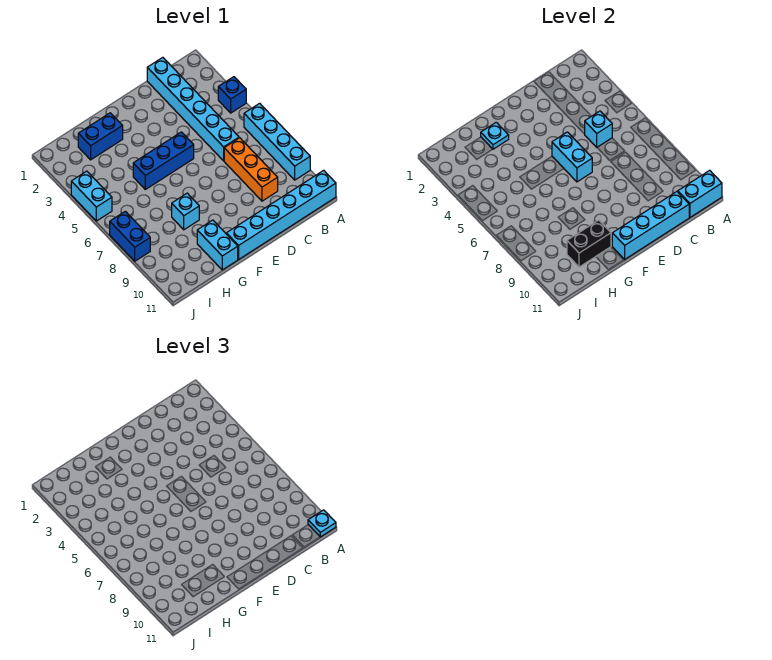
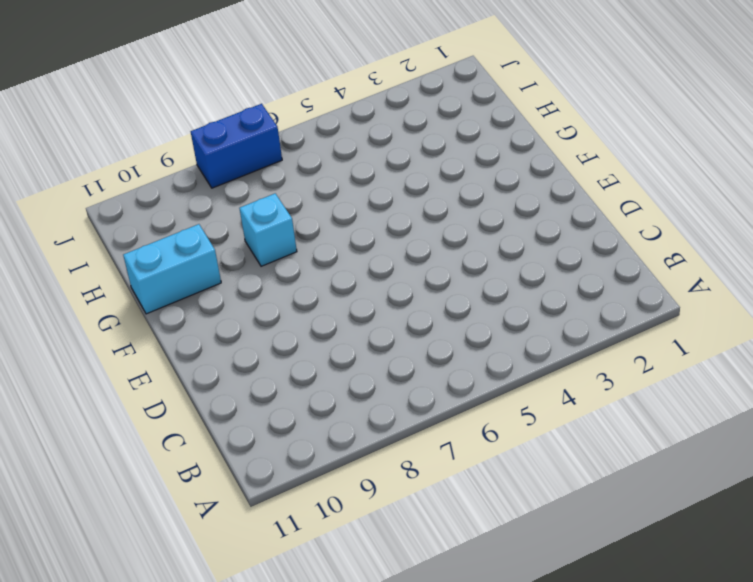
none -> blue 1x1 brick [218,77,246,113]
none -> cyan 1x4 brick [244,103,310,180]
none -> cyan 1x6 brick [226,170,336,259]

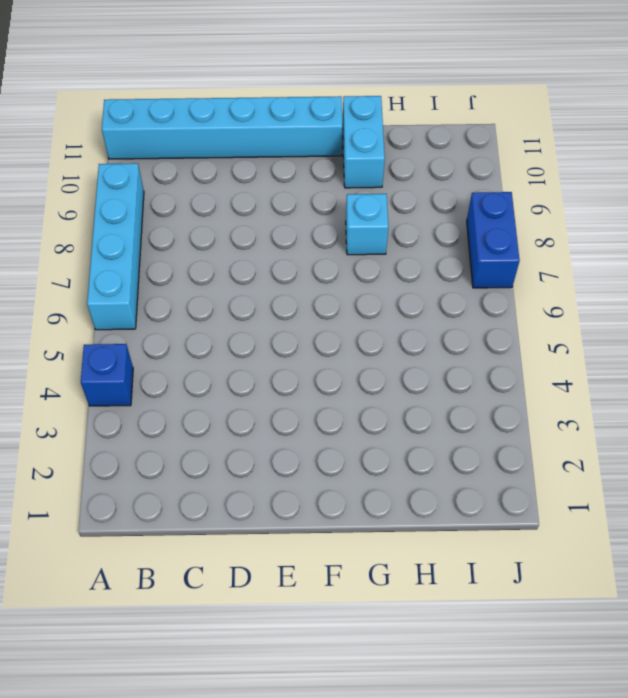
none -> cyan 1x6 brick [147,57,239,161]
none -> orange 1x3 brick [224,138,278,201]
none -> blue 1x3 brick [133,132,194,189]

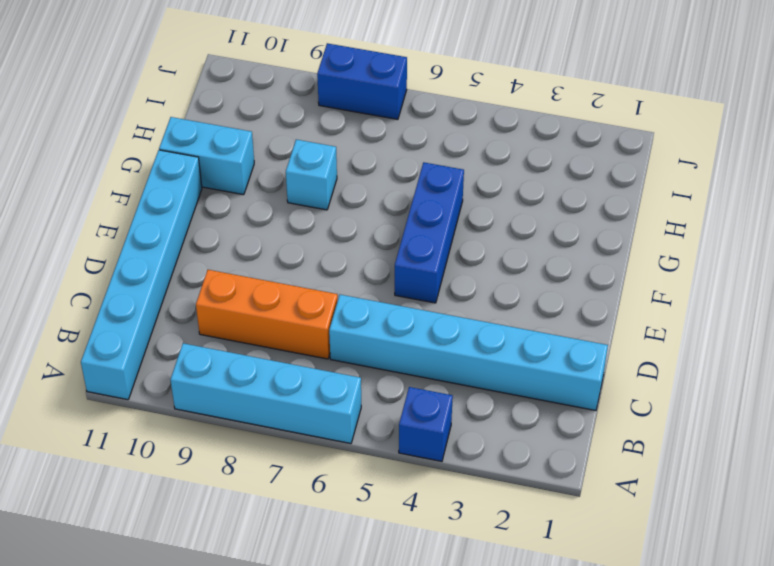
none -> blue 1x2 brick [78,113,123,160]
none -> cyan 1x2 brick [71,171,112,221]
none -> cyan 1x2 brick [678,170,722,217]

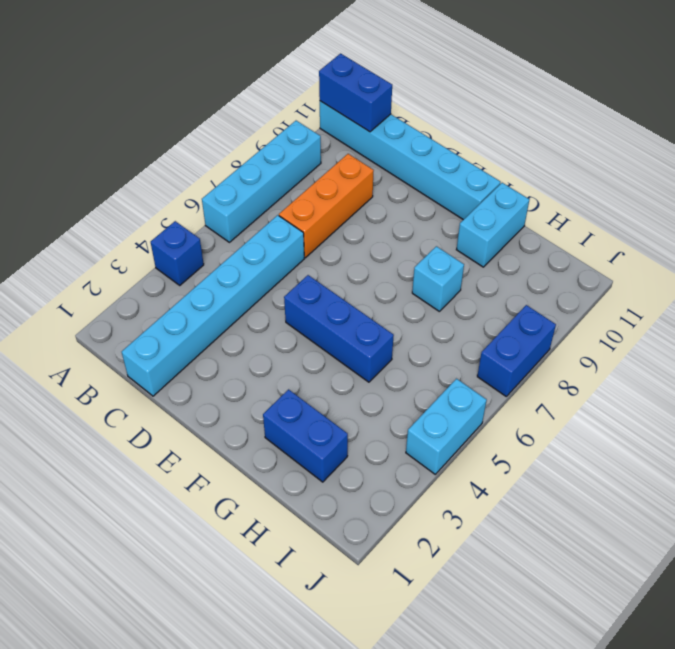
blue 1x2 brick [319,54,392,132] -> cyan 1x2 brick [678,170,722,217]
none -> cyan 1x1 brick [585,111,612,147]
none -> cyan 1x4 brick [612,192,690,259]
none -> cyan 1x2 brick [552,132,592,182]

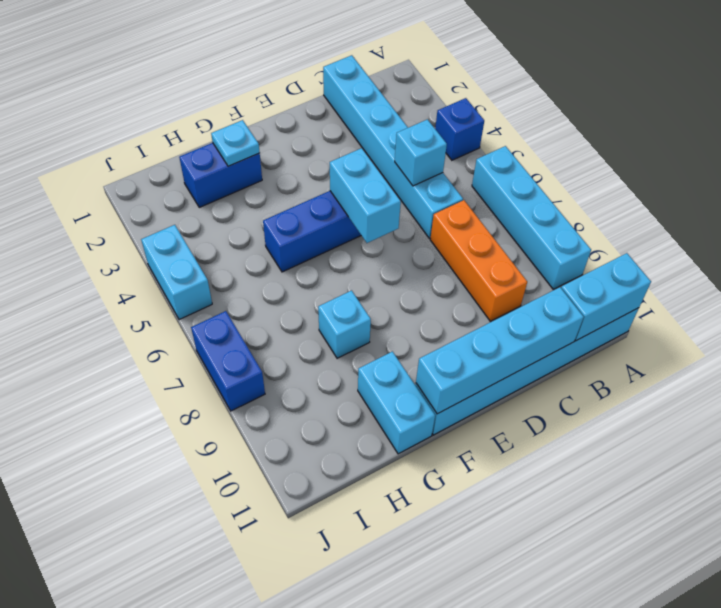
none -> black 1x2 brick [567,220,611,267]
none -> cyan 1x1 plate [308,510,336,537]

